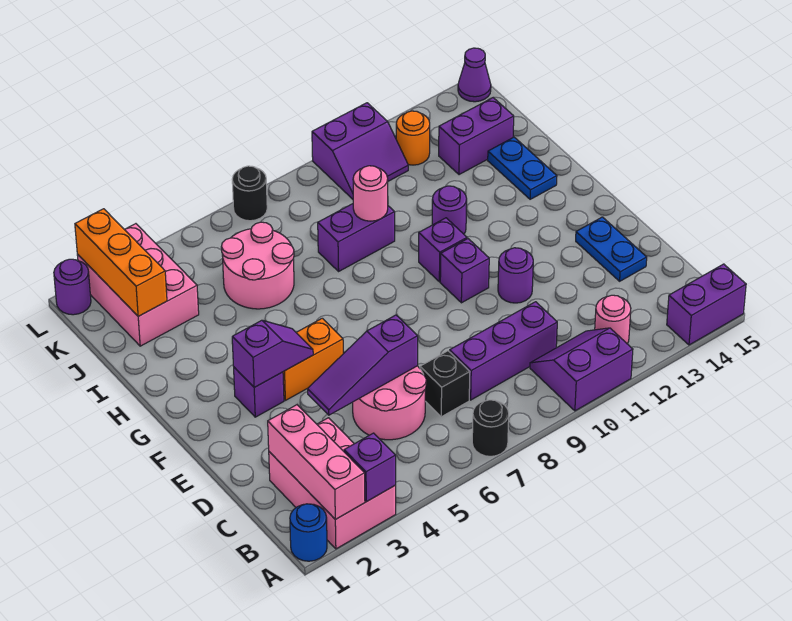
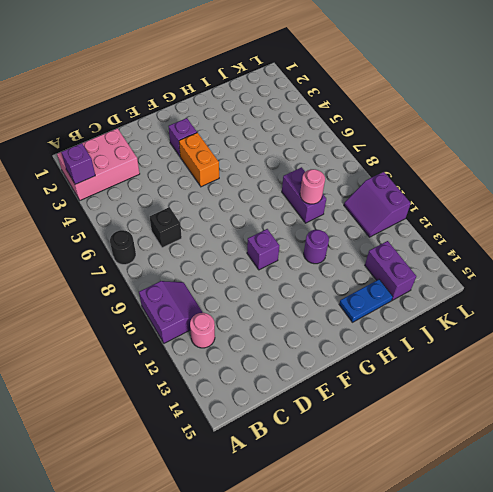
none -> blue 1x1 round brick [290,504,327,561]
none -> purple 1x2 brick [667,264,746,345]
none -> pink 2x2 round brick [353,366,426,440]
none -> purple 1x3 brick [450,302,557,400]

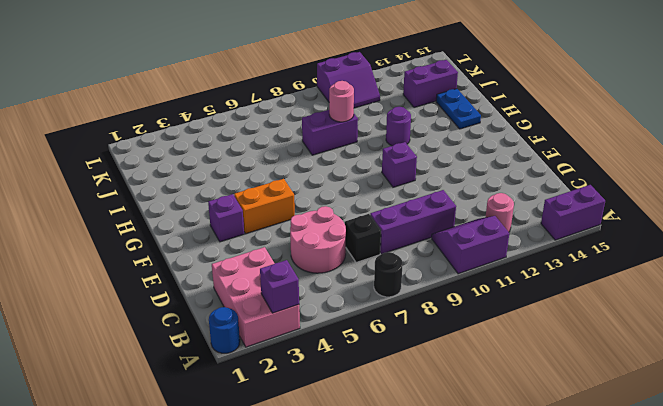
none -> blue 1x2 plate [576,217,647,281]
none -> purple 1x1 round brick [498,248,533,303]
none -> purple 1x1 brick [419,218,467,282]
none -> pink 2x2 round brick [221,222,294,309]

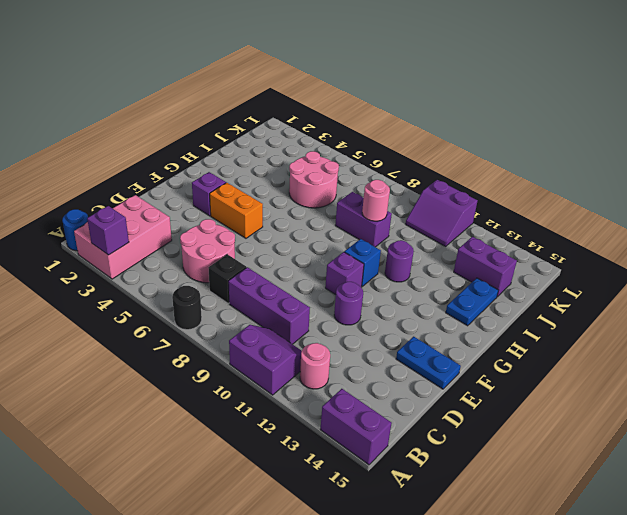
blue 1x2 plate [396,337,461,389] -> blue 1x2 plate turned to [576,217,647,281]
blue 1x1 brick [344,239,381,286] -> purple 1x1 brick [419,218,467,282]
none -> pink 2x3 brick [77,224,199,346]
none -> orange 1x1 round brick [396,111,430,165]
none -> purple 1x1 round brick [54,259,91,315]
none -> black 1x1 round brick [232,166,267,221]

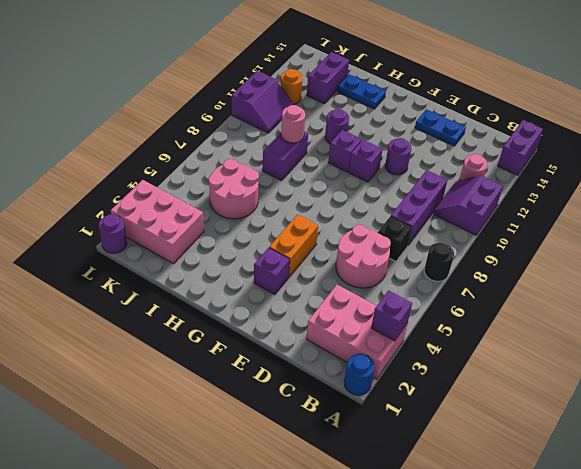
none -> black 1x1 round brick [232,166,267,221]
none -> purple 1x1 cone [458,48,491,102]
none -> pink 1x3 brick [268,405,365,519]
none -> purple 1x3 slope [308,315,418,415]

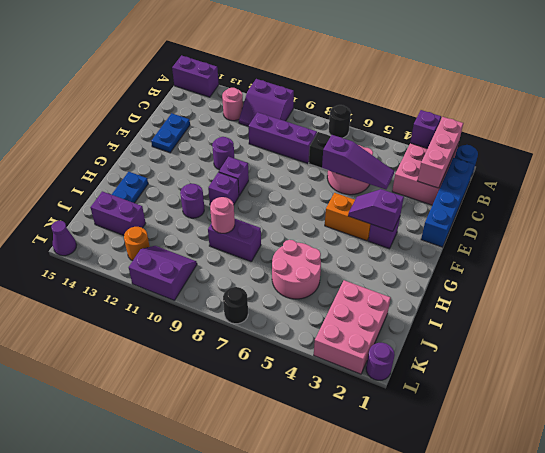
blue 1x4 brick [421,158,474,247] -> none
none -> orange 1x3 brick [75,209,167,316]

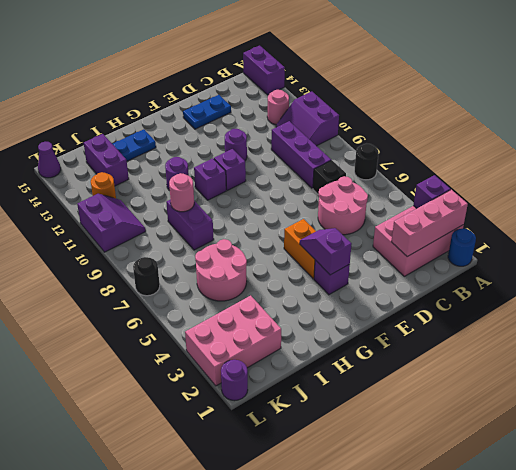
none -> purple 1x3 slope [308,315,418,415]
none -> orange 1x3 brick [75,209,167,316]

